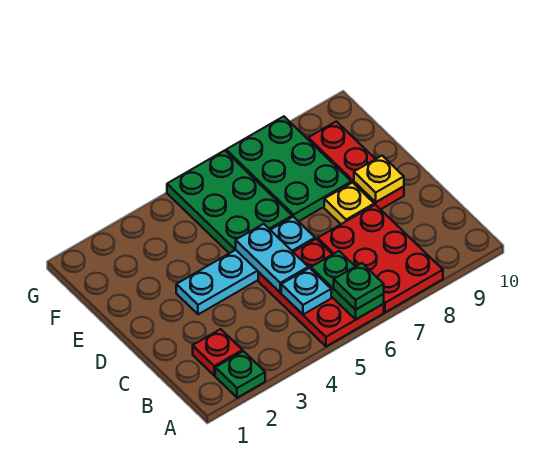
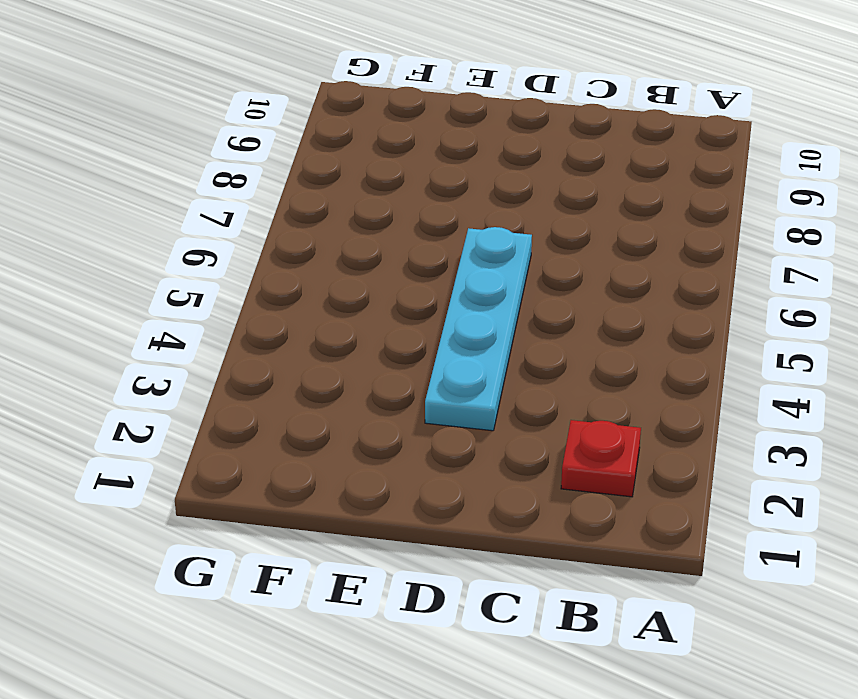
none -> green 1x1 plate [215,351,265,398]
none -> red 2x3 plate [258,239,384,346]
none -> red 2x3 plate [318,205,443,312]

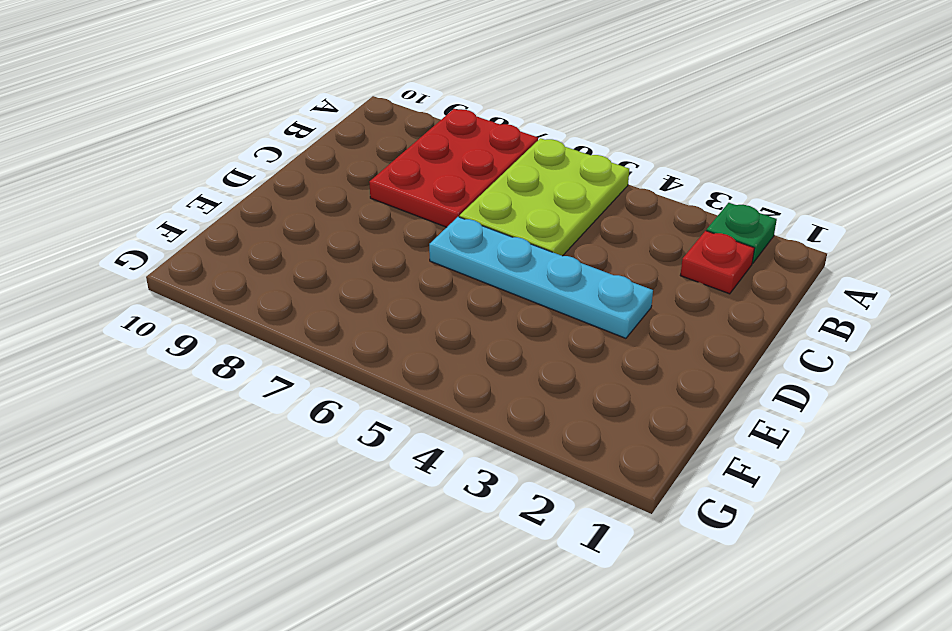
lime 2x3 plate [459,138,629,256] -> red 2x3 plate [258,239,384,346]
none -> yellow 1x1 plate [324,183,374,224]
none -> red 1x3 plate [308,121,404,209]
none -> green 2x3 plate [167,150,292,253]

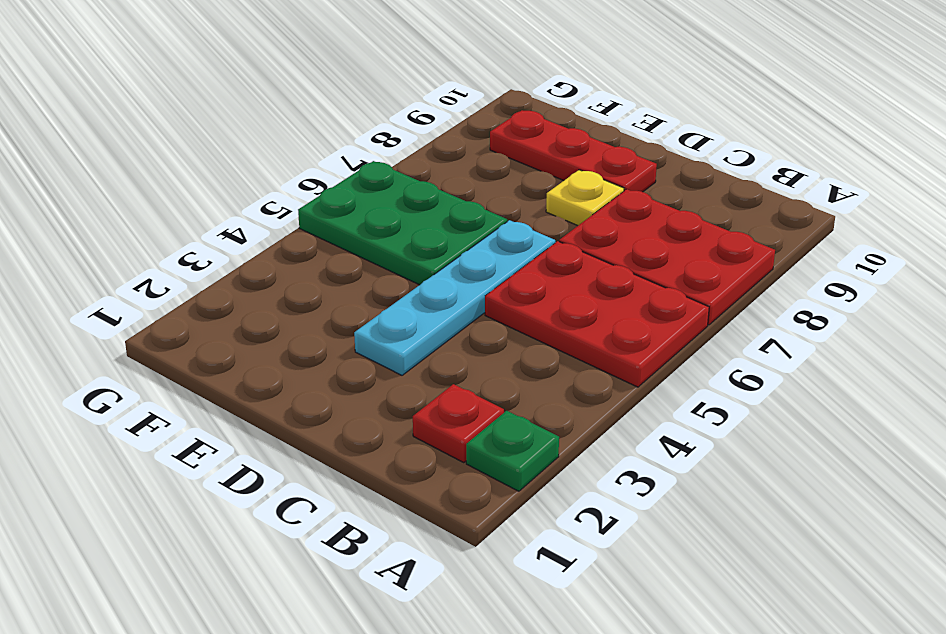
none -> green 2x3 plate [226,116,351,222]
none -> green 1x2 plate [311,251,384,319]
none -> cyan 1x1 plate [281,268,331,314]

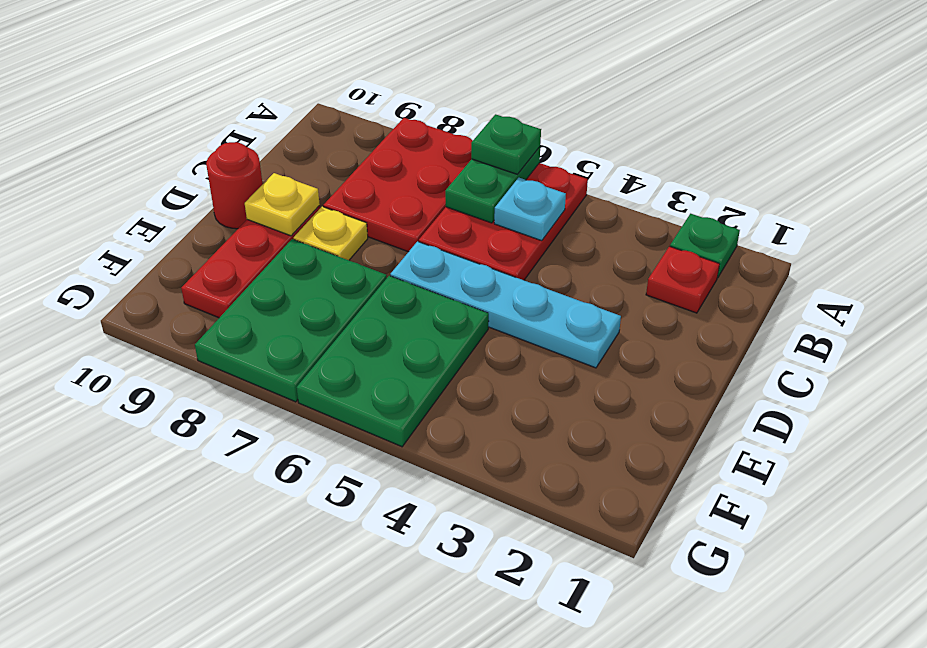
red 1x1 round brick [206,142,263,229] -> none
none -> cyan 1x2 plate [236,224,308,292]

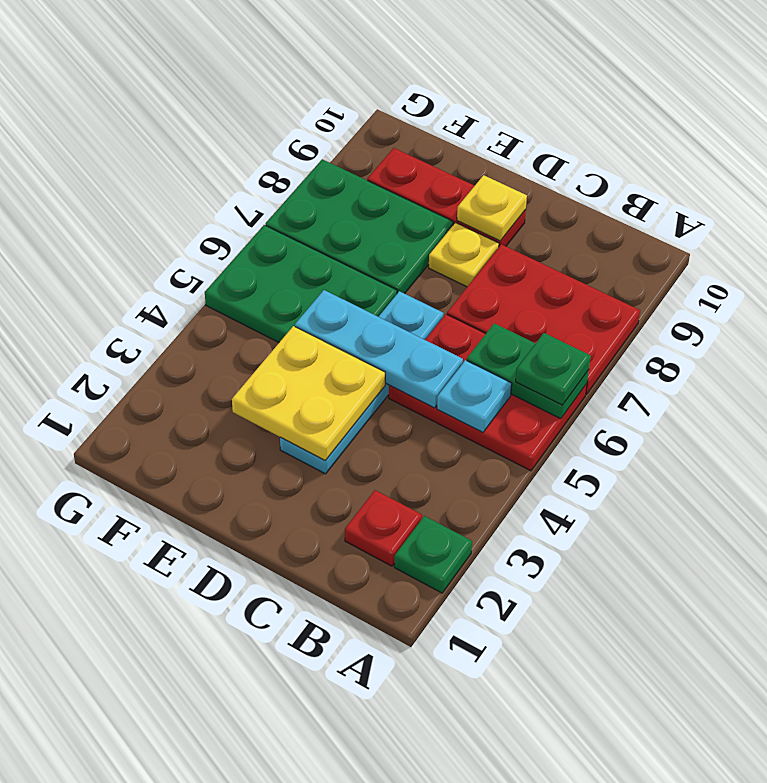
cyan 1x3 plate [295,290,463,408] -> cyan 1x2 plate [236,224,308,292]
yellow 2x2 plate [232,326,385,461] -> none

